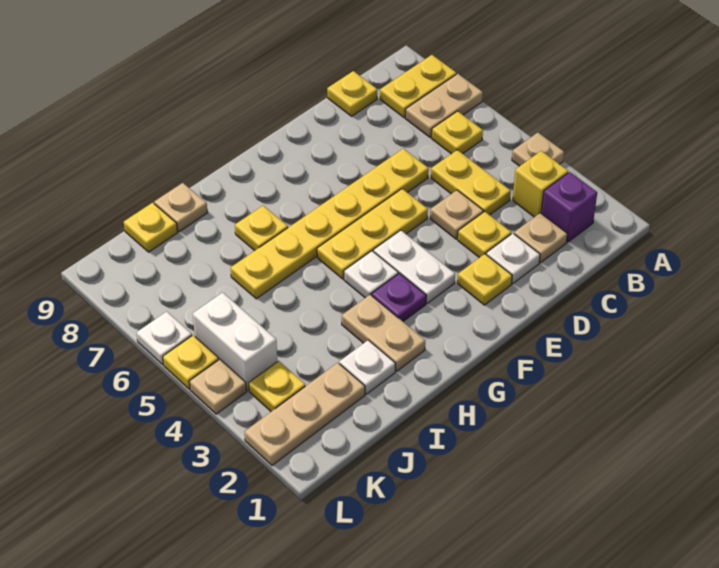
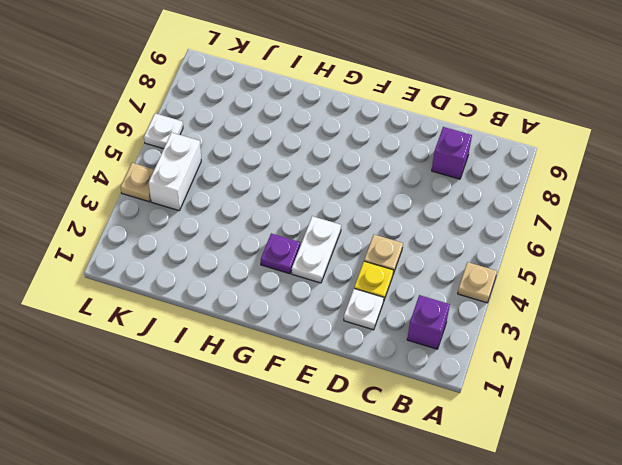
purple 1x1 brick [432,127,472,179] -> none
none -> tan 1x2 plate [405,74,483,137]
none -> yellow 1x2 plate [380,55,456,118]
none -> yellow 1x1 brick [513,151,568,217]

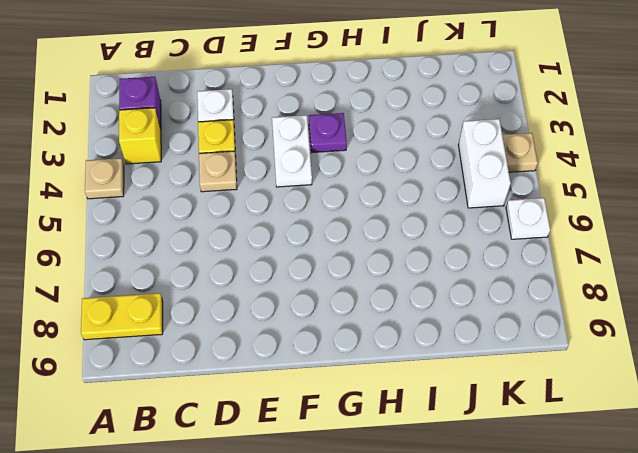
none -> tan 1x2 plate [405,74,483,137]
none -> yellow 1x1 plate [432,111,483,154]
none -> tan 1x1 plate [514,213,567,263]

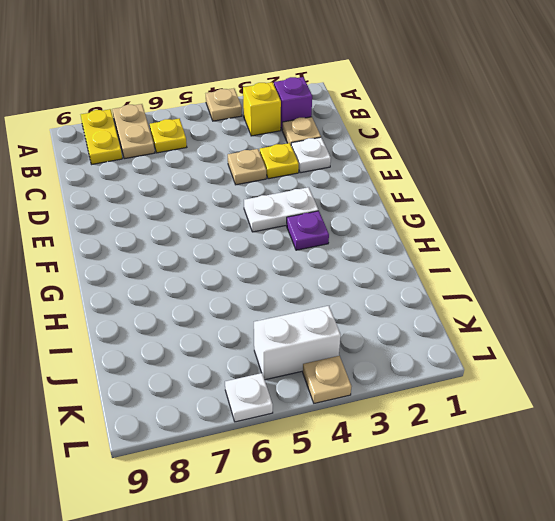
none -> yellow 1x2 plate [431,150,511,215]
none -> yellow 1x1 plate [327,71,377,116]
none -> yellow 1x6 plate [231,149,429,299]

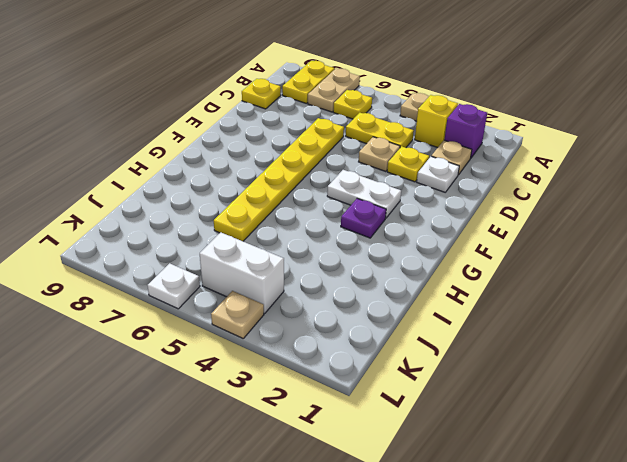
none -> yellow 1x1 plate [457,254,512,305]
none -> yellow 1x3 plate [317,189,428,279]
none -> white 1x1 plate [344,251,398,298]

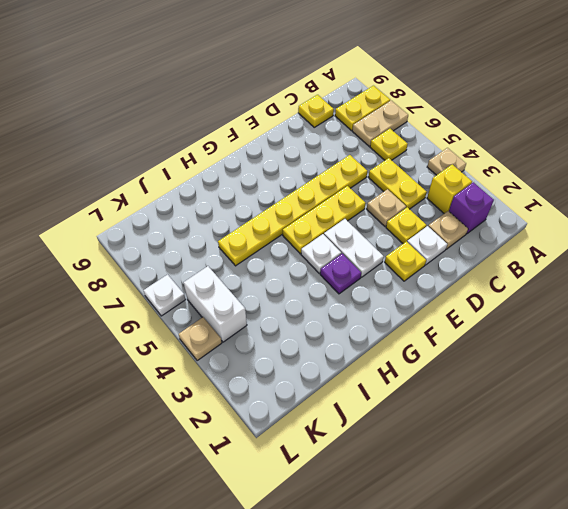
none -> tan 1x2 plate [342,295,425,371]
none -> yellow 1x1 plate [235,206,288,251]
none -> white 1x1 plate [339,340,395,394]

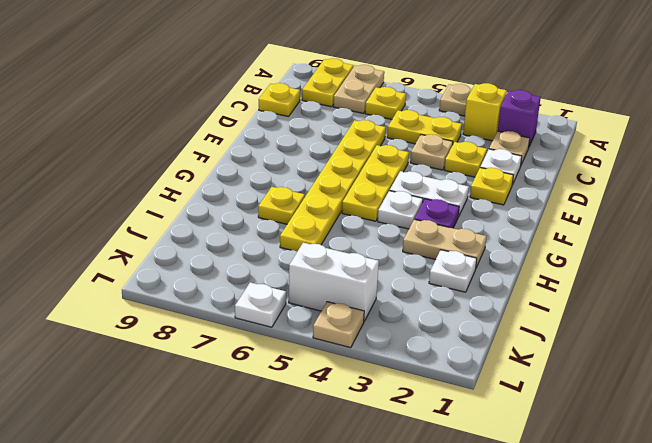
none -> tan 1x1 plate [154,183,208,232]
none -> tan 1x3 plate [245,363,365,465]
none -> yellow 1x1 plate [124,203,178,252]

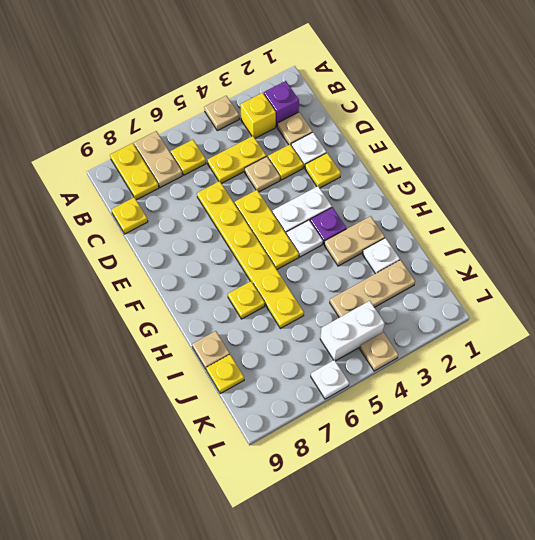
tan 1x3 plate [330,260,415,318] -> tan 1x3 plate turned to [245,363,365,465]
none -> yellow 1x1 plate [249,361,305,411]
none -> yellow 1x1 plate [163,335,219,389]

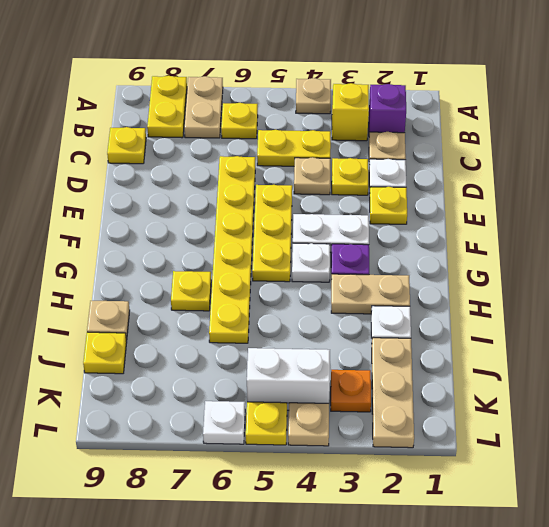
orange 1x1 plate [331,370,371,412] -> yellow 1x1 plate [249,361,305,411]

